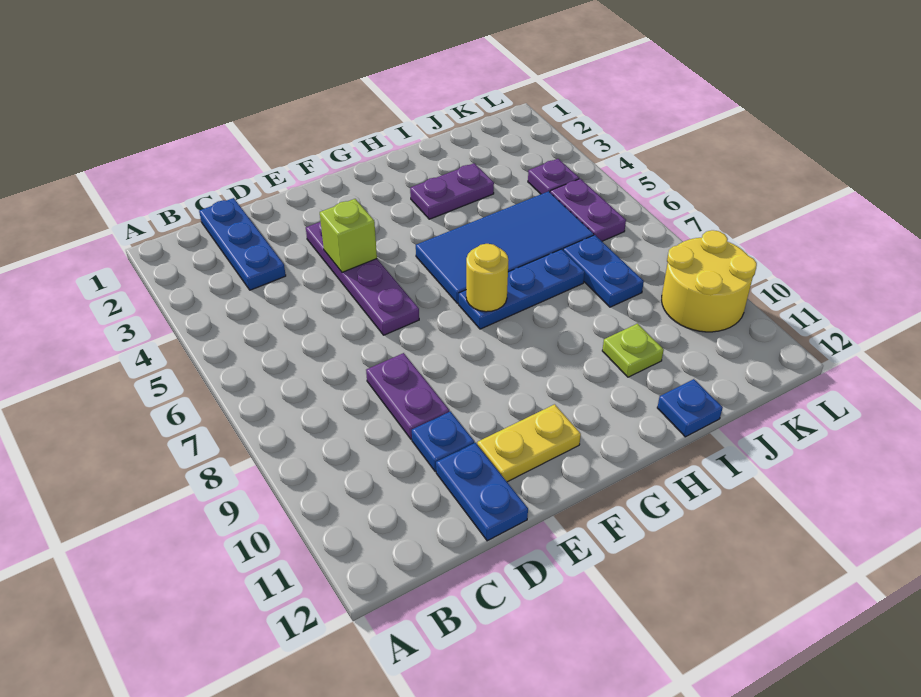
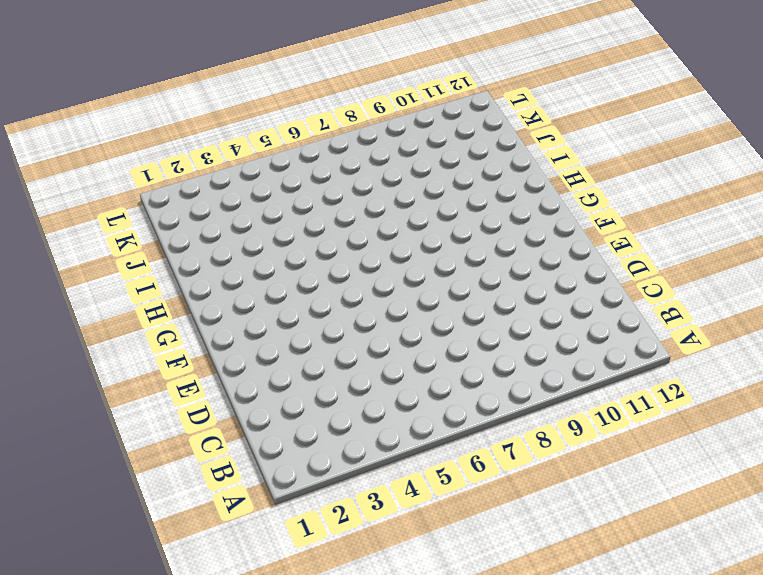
none -> blue 1x3 plate [199,198,286,290]
none -> purple 1x2 plate [366,353,449,439]
none -> blue 1x1 plate [412,412,474,472]

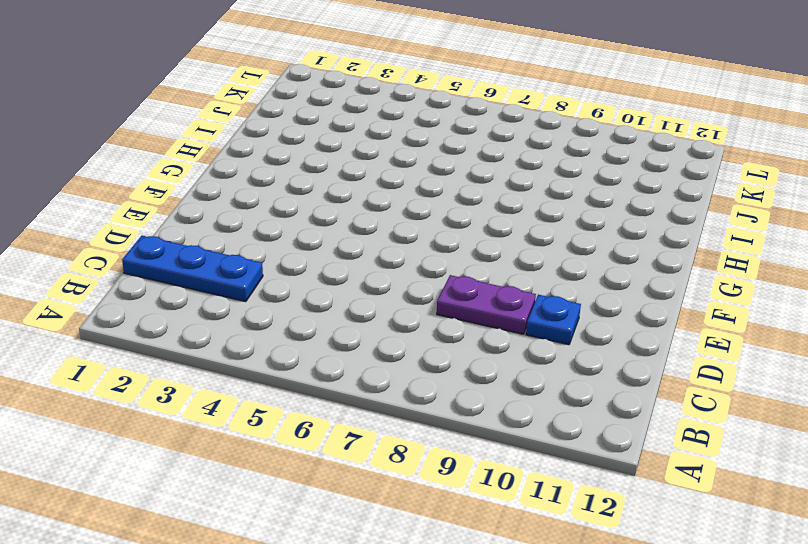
none -> blue 1x2 plate [436,443,528,541]
none -> purple 1x4 plate [306,222,419,335]
none -> yellow 1x2 plate [477,404,581,482]

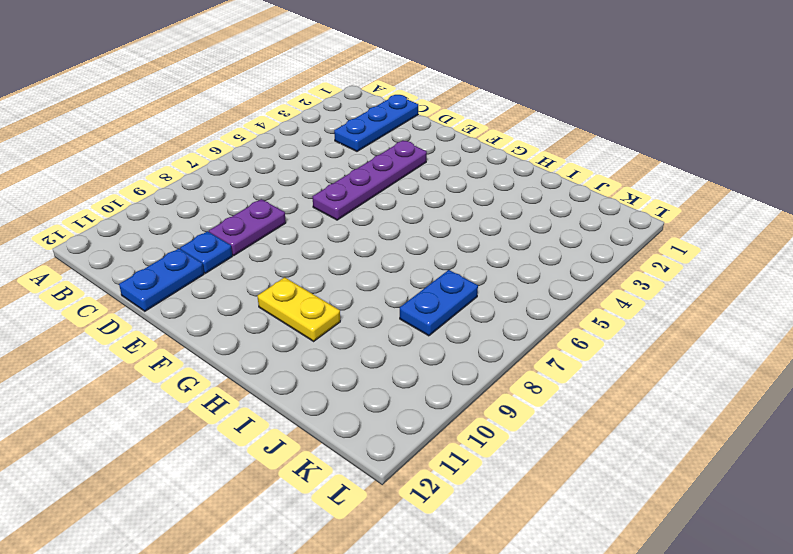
yellow 1x2 plate [258,277,340,341] -> yellow 1x2 plate moved to [477,404,581,482]
none -> blue 2x4 tile [416,191,594,304]
none -> blue 1x3 plate [459,249,585,329]
none -> purple 1x2 plate [410,163,494,219]

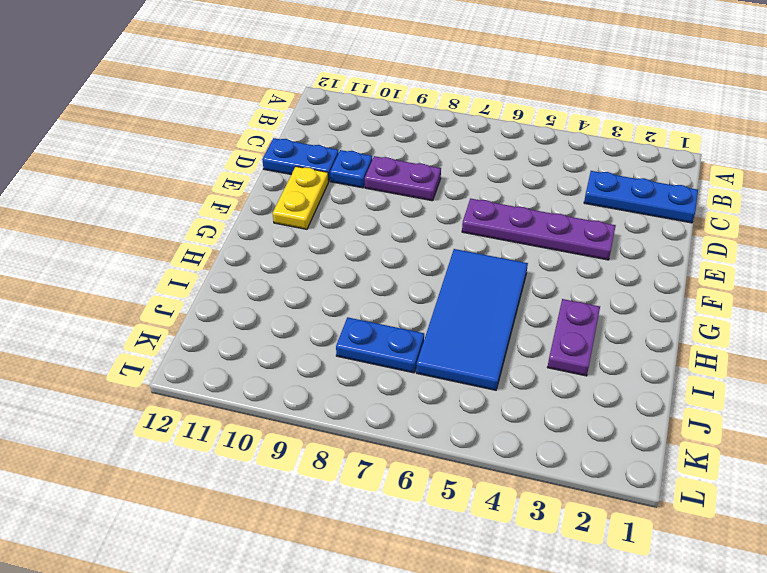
none -> blue 1x3 plate [459,249,585,329]
none -> lime 1x1 plate [602,324,664,377]
none -> blue 1x1 plate [657,379,723,437]

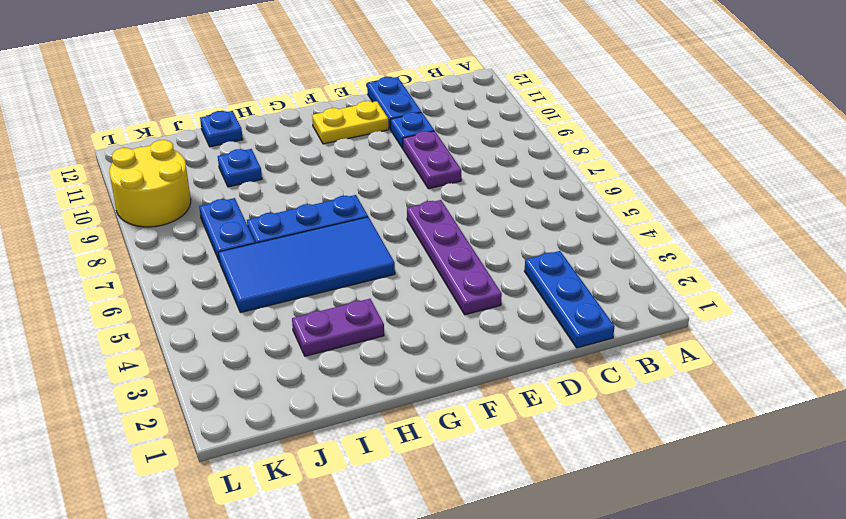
blue 1x1 plate [218,149,262,187] -> lime 1x1 plate [602,324,664,377]
none -> purple 1x1 plate [528,159,579,194]
none -> purple 1x2 plate [550,179,626,241]
none -> lime 1x1 brick [320,199,377,272]

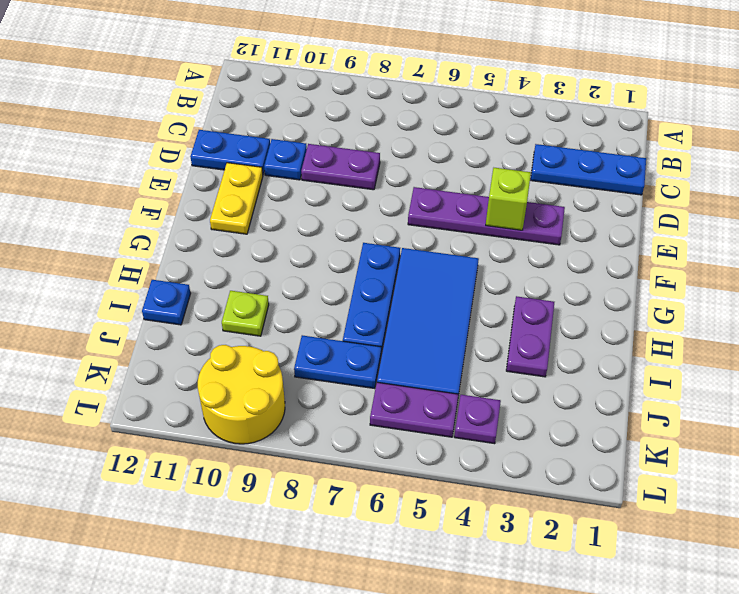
none -> yellow 1x1 round brick [466,244,509,312]

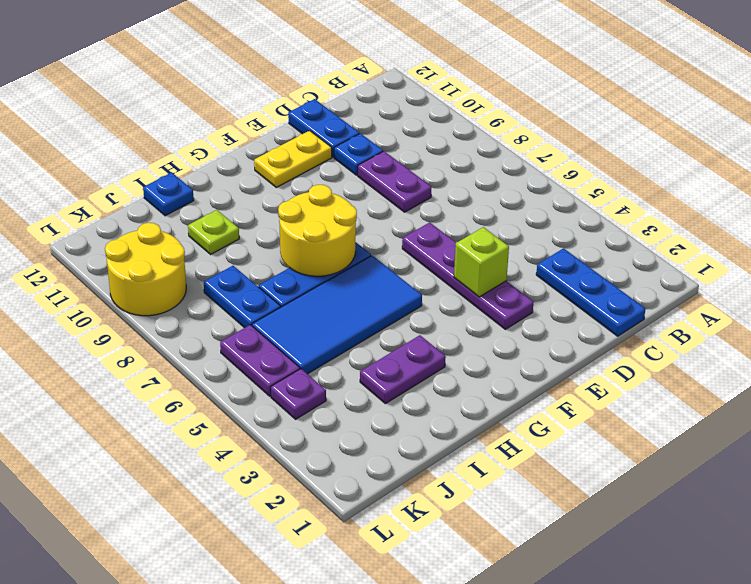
yellow 2x2 round brick [278,185,357,276] -> yellow 1x1 round brick [466,244,509,312]

